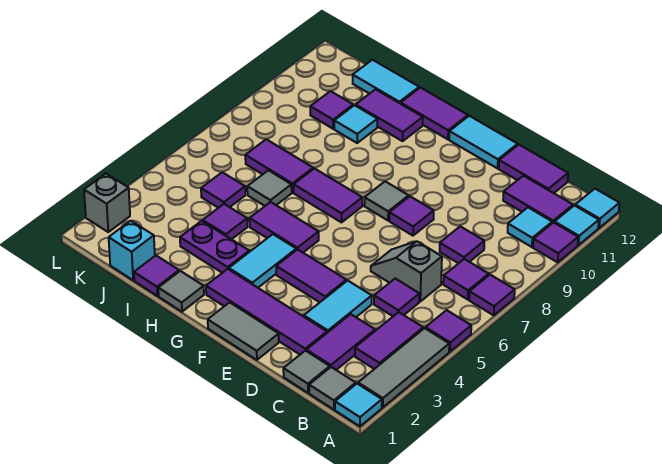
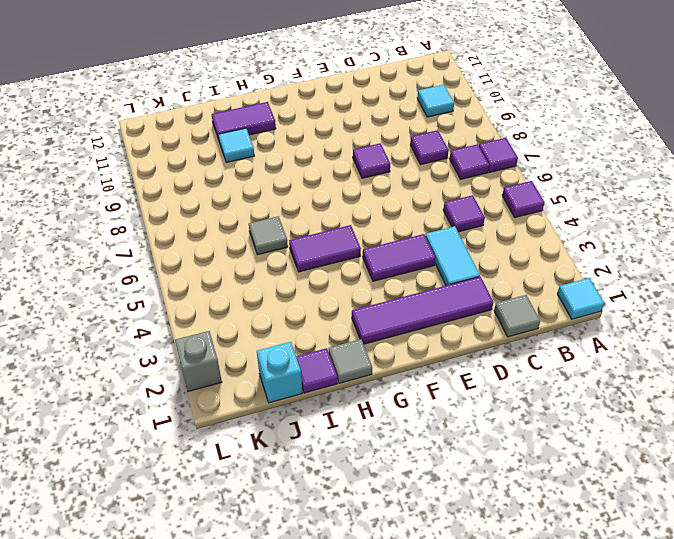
none -> grey 1x3 tile [358,328,449,407]
none -> purple 1x1 tile [533,222,578,262]
none -> cyan 1x1 tile [555,205,599,245]
none -> cyan 1x1 tile [575,189,619,228]

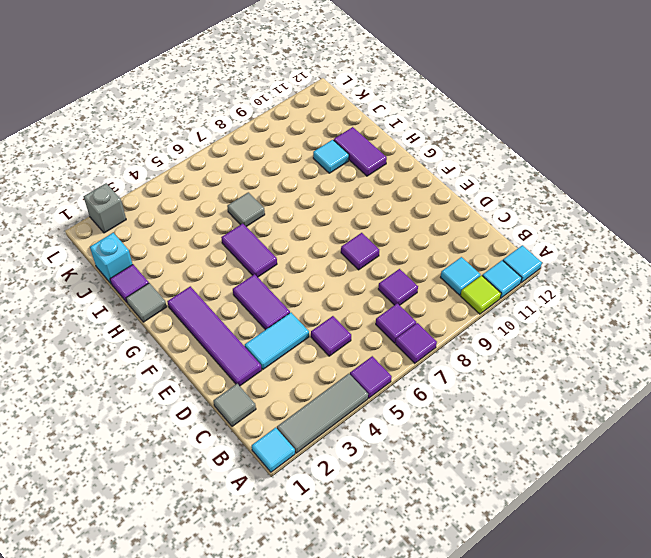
lime 1x1 tile [460,275,501,314] -> purple 1x1 tile [533,222,578,262]
none -> grey 1x1 tile [309,367,356,410]
none -> purple 1x2 tile [355,312,423,369]
none -> purple 1x2 tile [503,176,573,223]
none -> purple 1x2 tile [306,314,375,370]

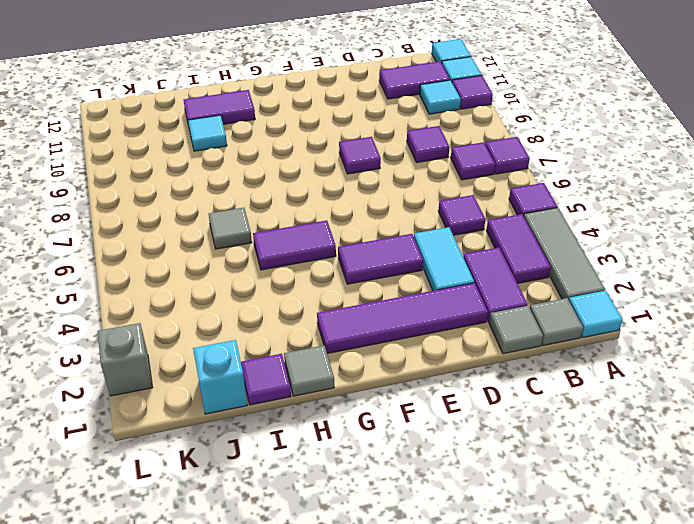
none -> grey 1x2 slope [371,241,442,301]
none -> purple 1x2 tile [499,145,568,193]
none -> grey 1x2 tile [208,302,279,360]
none -> cyan 1x2 tile [449,116,518,168]

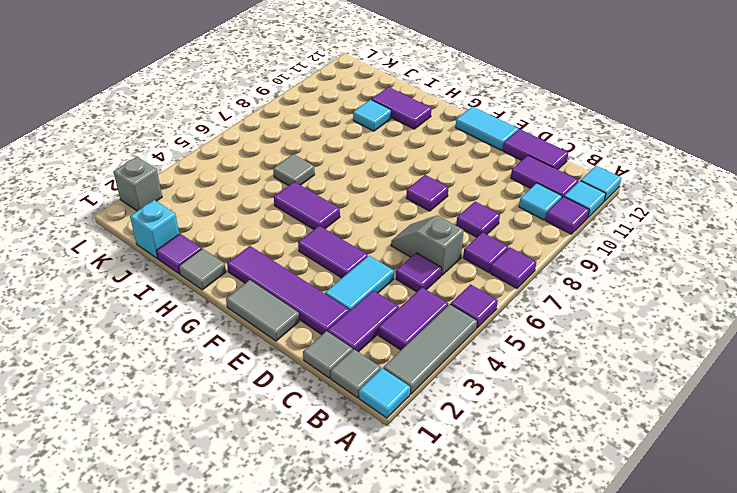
none -> grey 1x1 tile [364,181,409,220]
none -> cyan 1x2 tile [229,234,296,288]
none -> purple 1x2 tile [294,169,362,222]
none -> purple 1x2 tile [401,88,468,139]

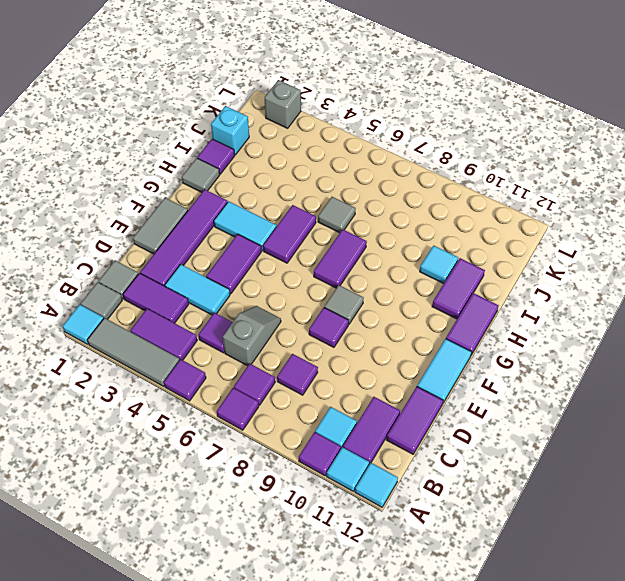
none -> purple 1x2 plate [180,221,249,273]
none -> purple 1x1 tile [203,204,247,239]
none -> purple 1x2 tile [245,139,313,193]
none -> cyan 1x2 tile [353,60,419,104]

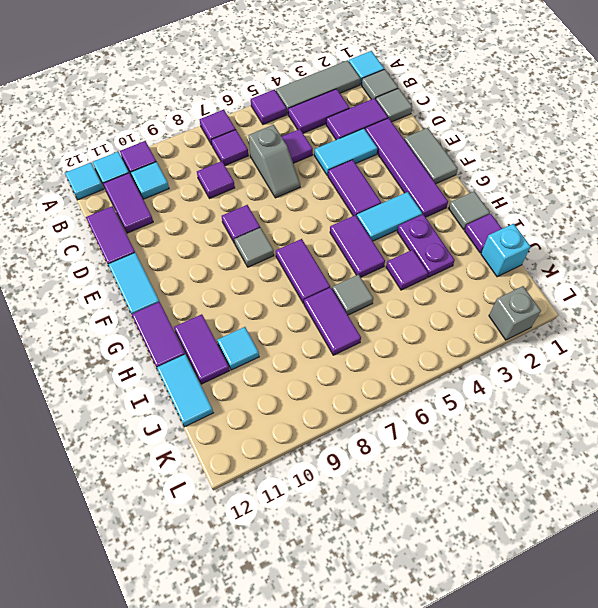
none -> purple 1x1 tile [201,172,245,208]
none -> purple 1x1 tile [310,91,353,129]

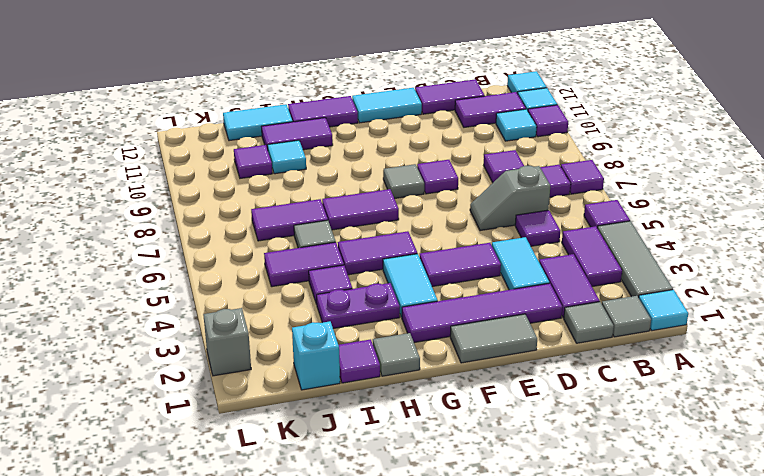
purple 1x2 tile [264,242,344,287] -> purple 1x1 tile [201,172,245,208]

